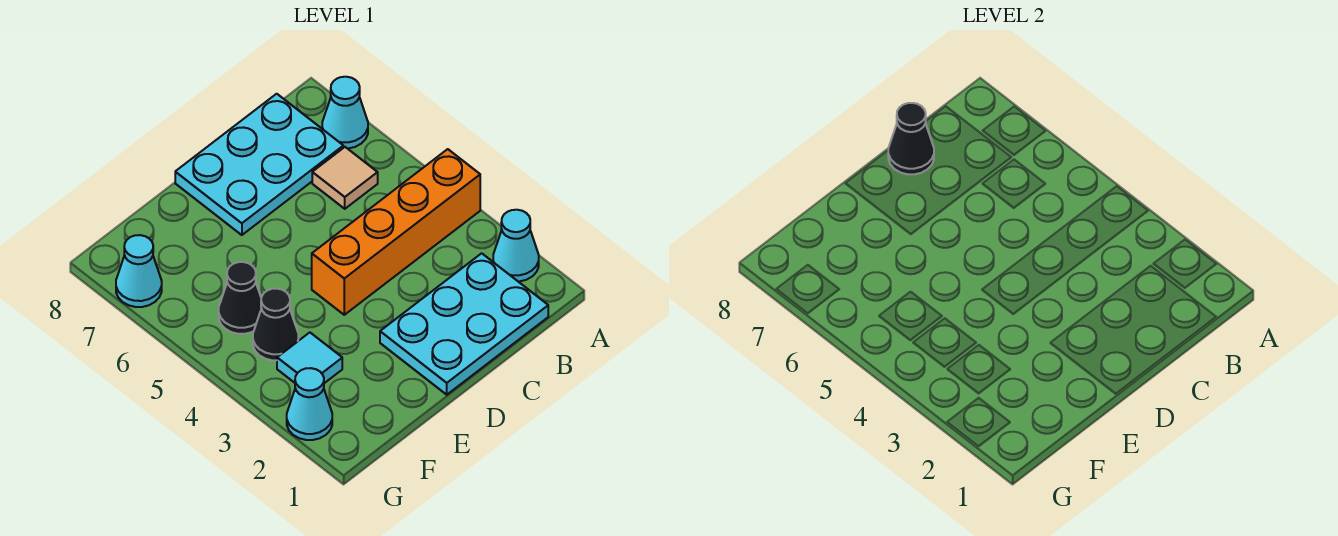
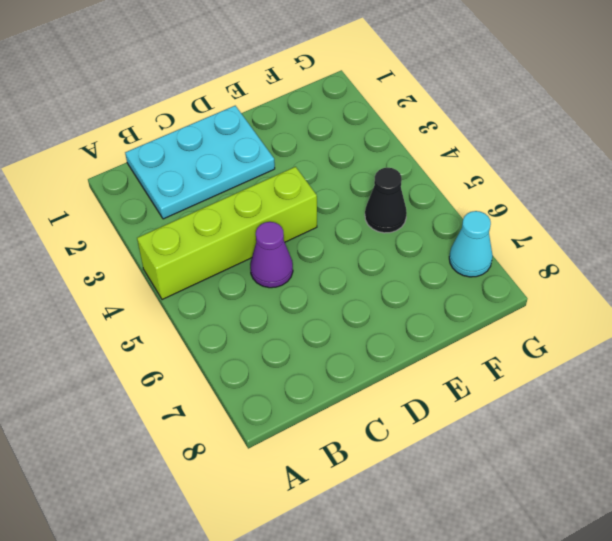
lime 1x4 brick [137,167,317,300] -> orange 1x4 brick [312,149,480,315]
purple 1x1 cone [250,222,293,288] -> none
none -> cyan 1x1 cone [493,210,539,282]
none -> cyan 1x1 cone [322,77,368,149]
none -> tan 1x1 tile [312,147,378,209]

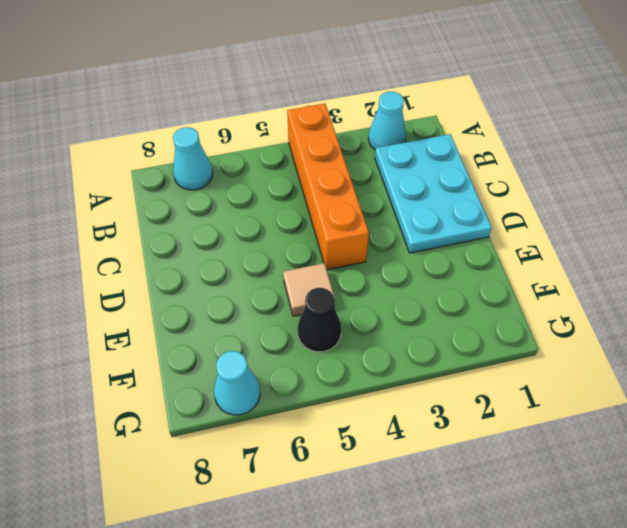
tan 1x1 tile [283,263,335,316] -> tan 1x1 tile moved to [312,147,378,209]
none -> cyan 2x3 plate [175,94,343,235]
none -> cyan 1x1 tile [277,333,342,383]
none -> black 1x1 cone [253,289,298,360]

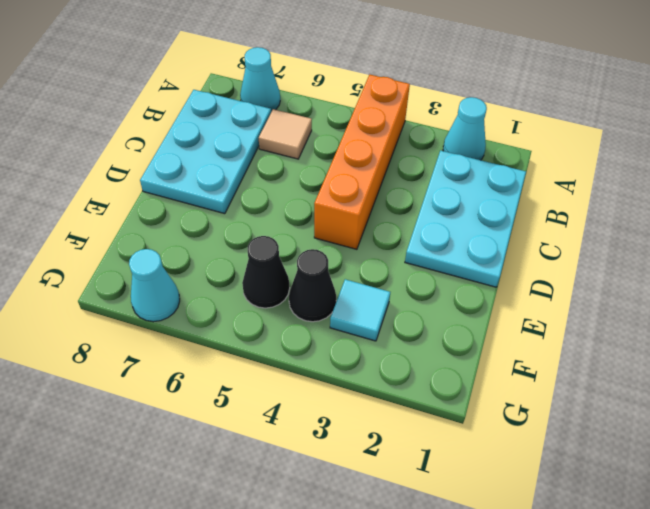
none -> cyan 1x1 cone [287,368,332,440]
none -> black 1x1 cone [888,103,934,174]

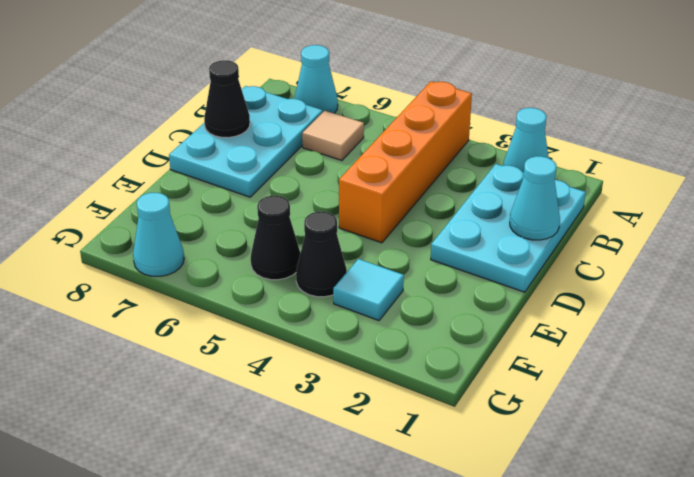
cyan 1x1 cone [510,156,560,240] -> cyan 1x1 cone moved to [287,368,332,440]

